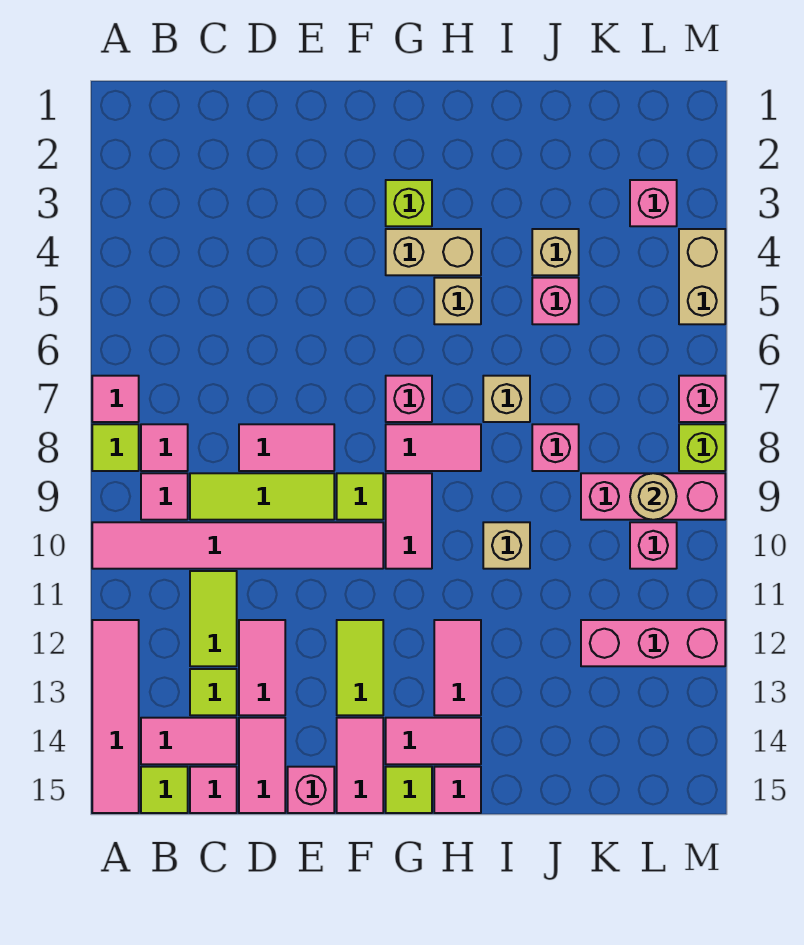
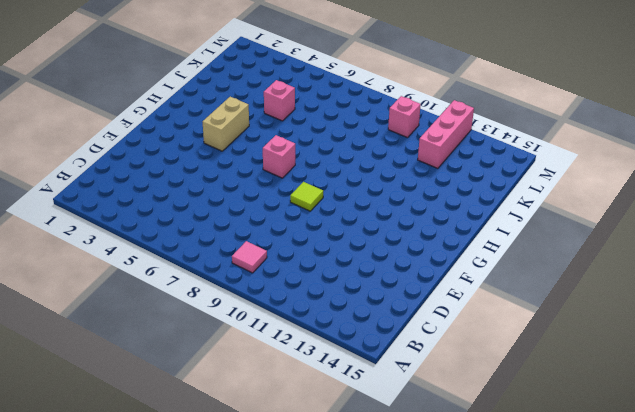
none -> pink 1x1 tile [92,376,139,422]
none -> lime 1x1 tile [92,424,139,471]
none -> pink 1x6 tile [92,522,383,569]
none -> pink 1x4 tile [92,620,139,813]

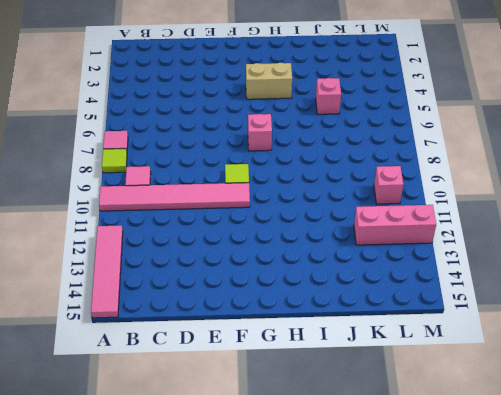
none -> pink 1x1 tile [141,424,188,471]
none -> pink 1x2 tile [141,718,237,764]
none -> lime 1x1 tile [141,767,188,813]
none -> lime 1x3 tile [190,473,334,520]

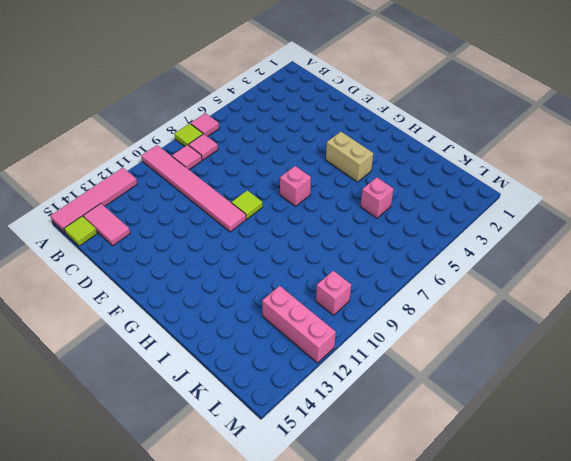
none -> lime 1x3 tile [190,473,334,520]
none -> lime 1x2 tile [190,571,237,666]
none -> lime 1x1 tile [190,669,237,715]
none -> pink 1x1 tile [190,767,237,813]

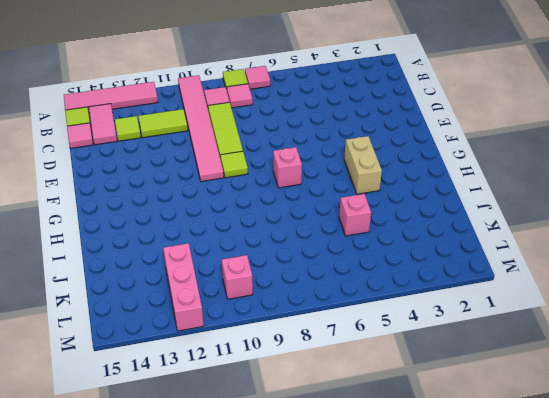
none -> pink 1x2 tile [239,424,334,471]
none -> pink 1x2 tile [239,620,285,715]
none -> pink 1x2 tile [239,718,285,813]
none -> pink 1x1 brick [288,767,334,813]

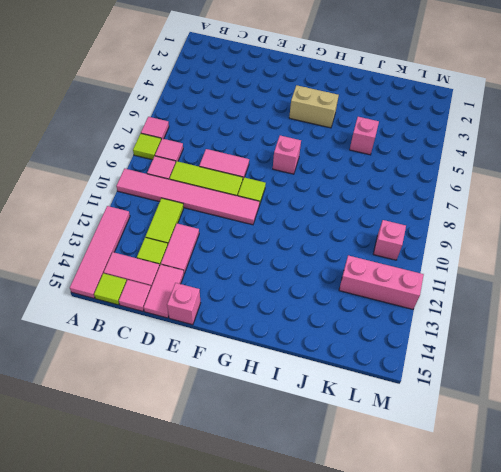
none -> lime 1x2 tile [337,620,383,715]
none -> pink 1x2 tile [337,718,383,813]
none -> lime 1x1 brick [386,180,432,226]
none -> pink 1x2 tile [386,424,481,471]

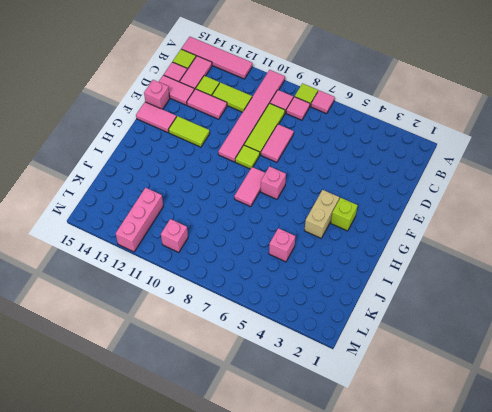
none -> pink 1x2 tile [386,473,432,569]
none -> pink 1x2 tile [386,718,481,764]
none -> lime 1x1 tile [386,767,432,813]
none -> tan 1x1 brick [434,278,481,324]

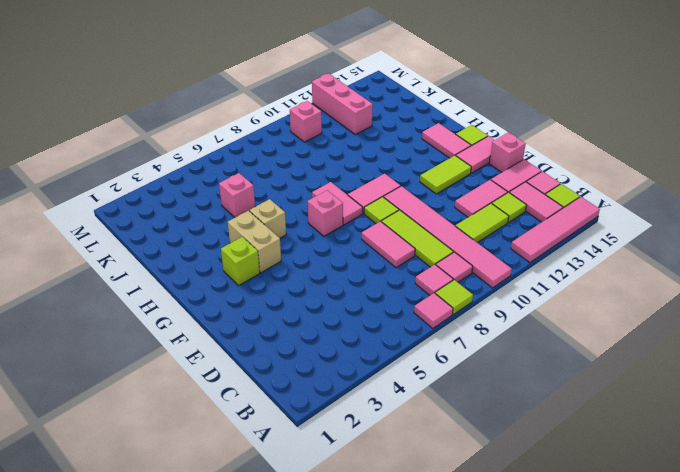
none -> pink 1x2 tile [434,620,481,715]
none -> pink 1x1 tile [434,767,481,813]
none -> tan 1x1 brick [483,376,530,422]
none -> tan 1x1 brick [483,522,530,569]

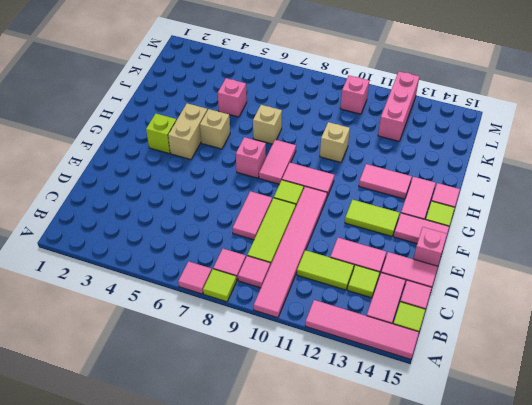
none -> tan 1x1 brick [532,229,579,275]
none -> pink 1x1 brick [532,424,579,471]
none -> pink 1x3 brick [581,473,725,520]
none -> pink 1x1 brick [630,180,677,226]

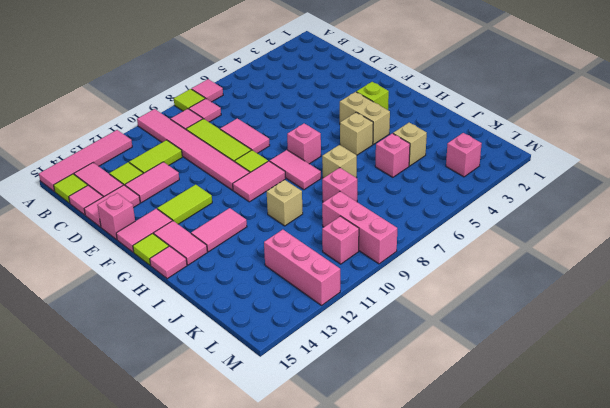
none -> tan 1x2 brick [679,229,725,324]
none -> pink 1x1 brick [679,376,725,422]
none -> lime 1x1 brick [679,424,725,471]
none -> tan 1x1 round brick [630,473,677,520]

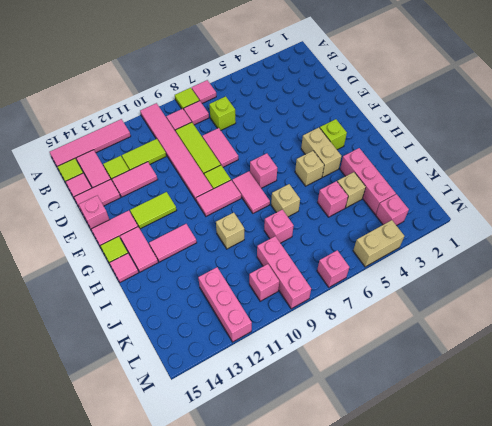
lime 1x1 brick [209,96,236,130] -> lime 1x1 brick moved to [679,424,725,471]
pink 1x3 brick [340,148,396,214] -> none
none -> tan 1x1 round brick [630,473,677,520]

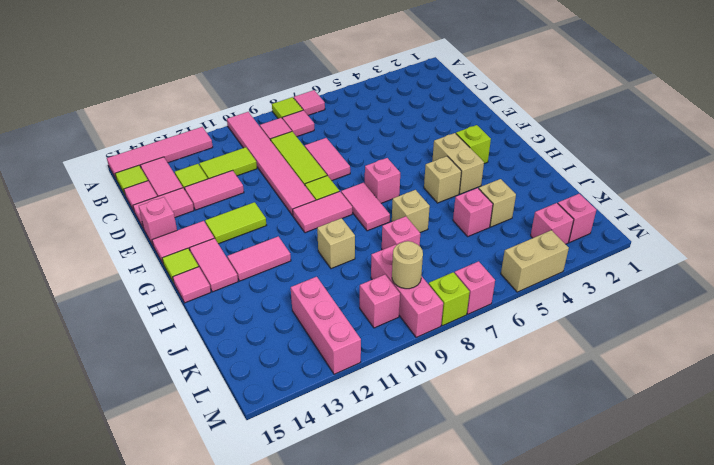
pink 1x1 brick [558,194,596,243] -> none

